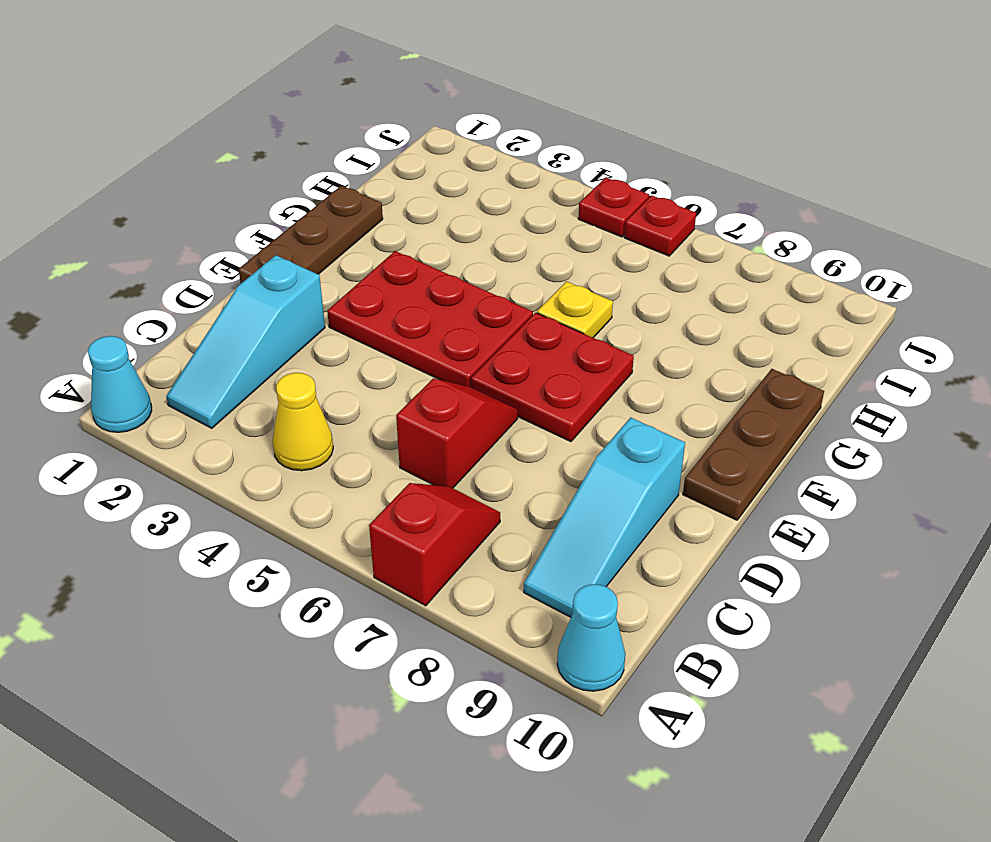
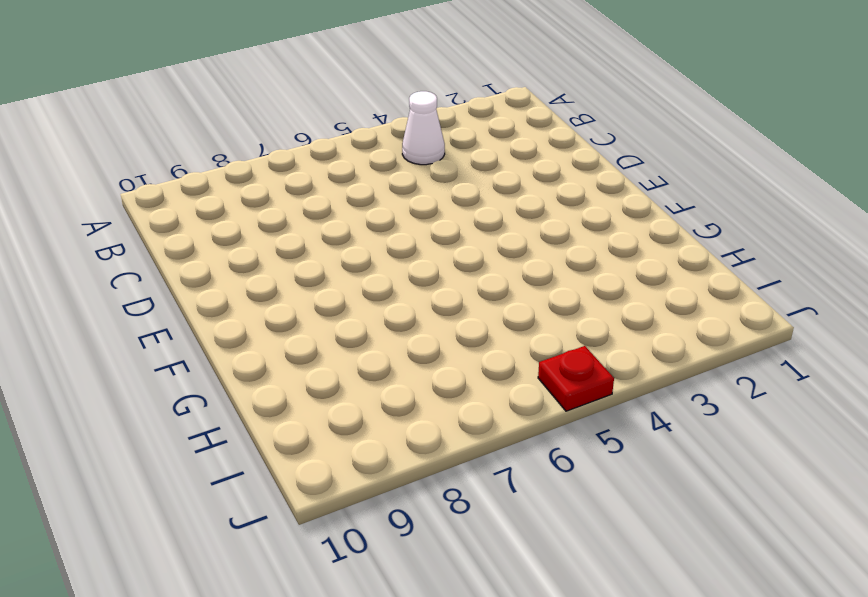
white 1x1 cone [402,91,445,165] -> yellow 1x1 cone [273,373,333,471]
none -> cyan 1x1 cone [88,336,152,432]
none -> red 1x2 slope [369,483,500,606]
none -> cyan 1x1 cone [557,584,625,691]

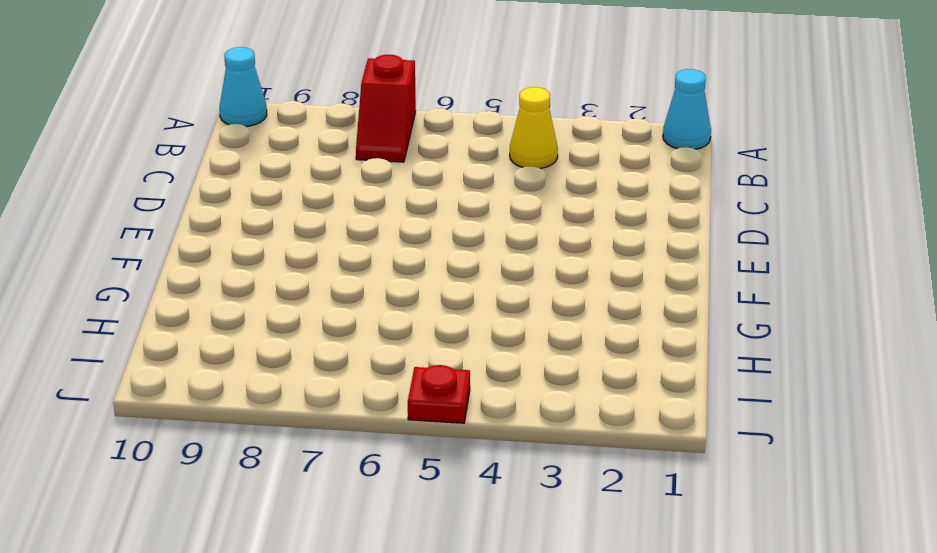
none -> cyan 1x3 slope [166,255,325,428]
none -> cyan 1x3 slope [524,418,685,617]
none -> red 1x2 slope [396,378,518,488]

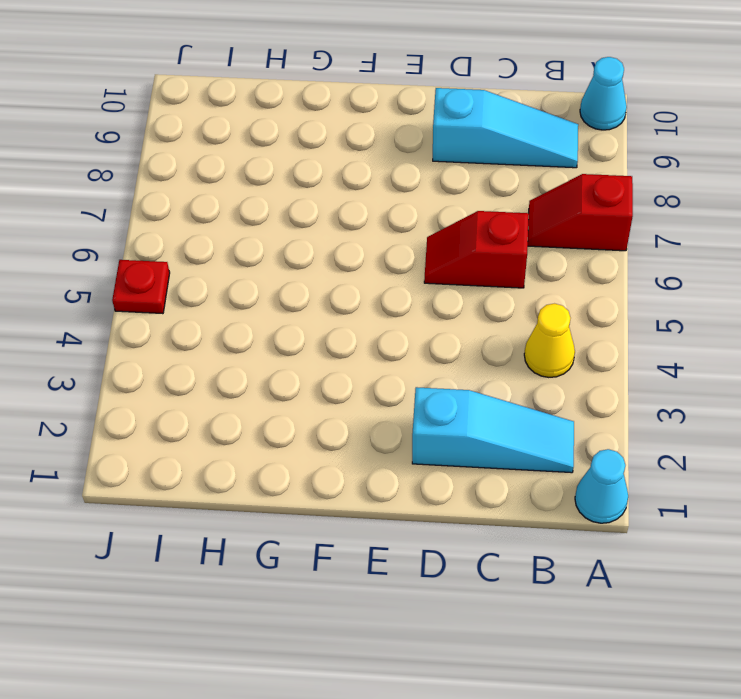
none -> brown 1x3 plate [239,186,383,283]
none -> red 2x3 plate [327,251,533,387]
none -> red 2x2 plate [471,313,634,442]

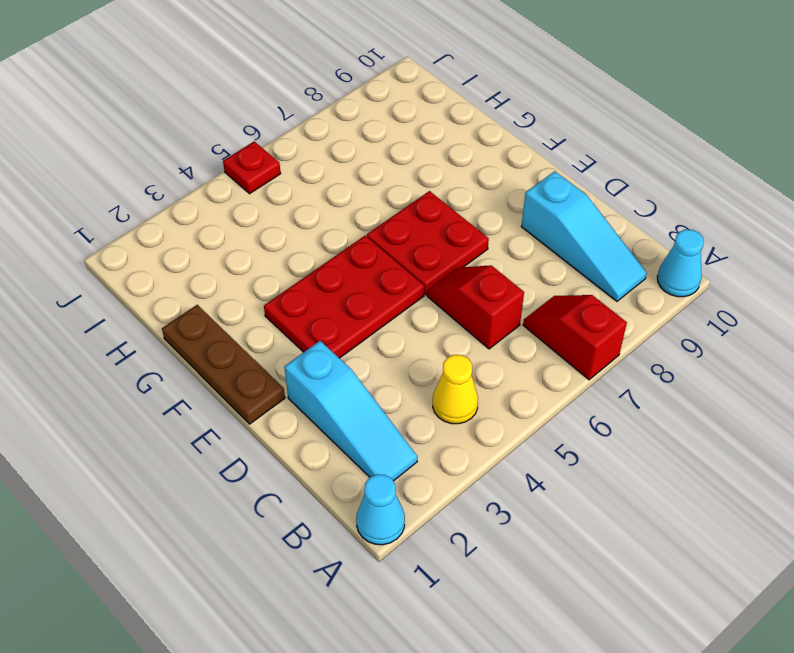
none -> brown 1x3 plate [683,369,824,520]
none -> yellow 1x1 plate [537,281,613,338]
none -> red 1x1 plate [624,195,696,256]

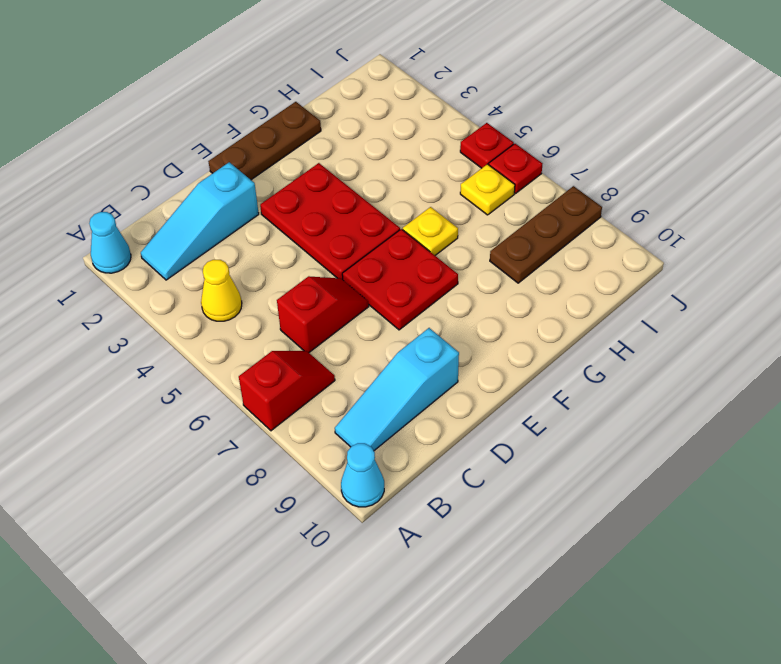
brown 1x3 plate [490,186,602,283] -> brown 1x3 plate moved to [683,369,824,520]
yellow 1x1 plate [460,164,515,215] -> none

